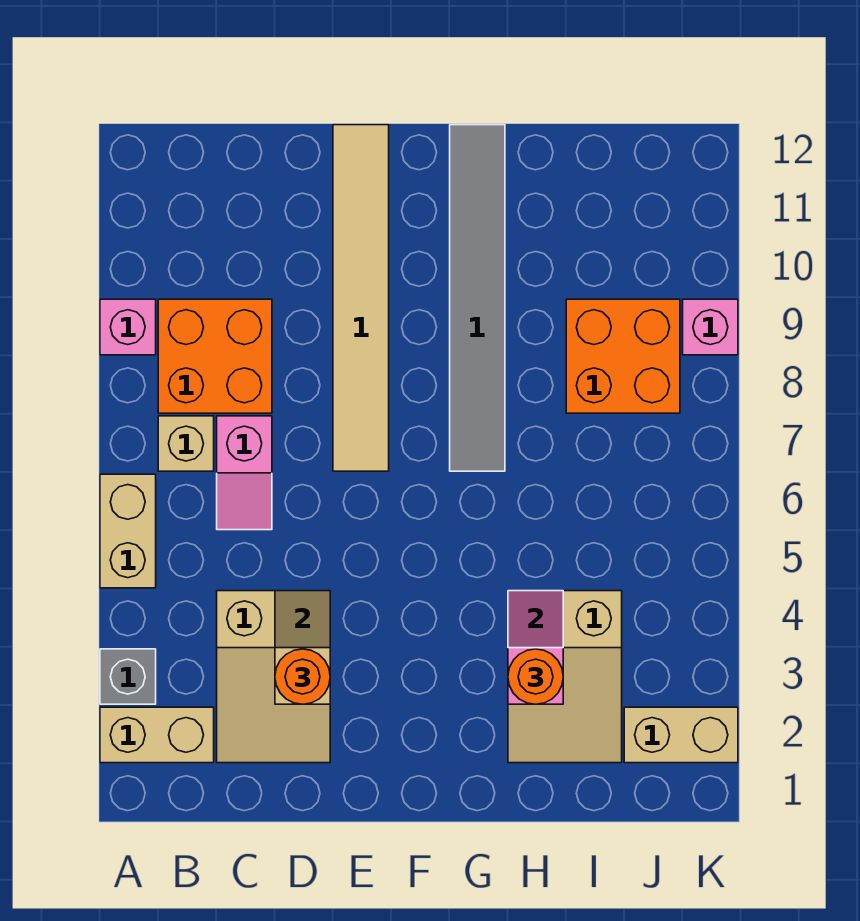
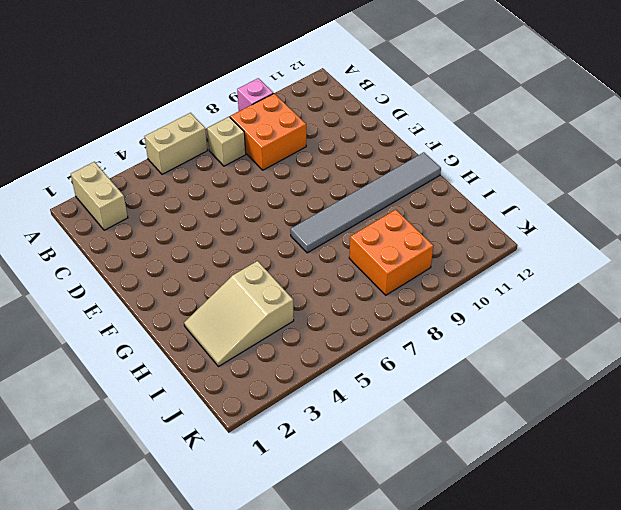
none -> grey 1x1 brick [100,649,156,704]
none -> tan 2x3 slope [217,591,330,763]
none -> pink 1x2 slope [217,416,272,530]

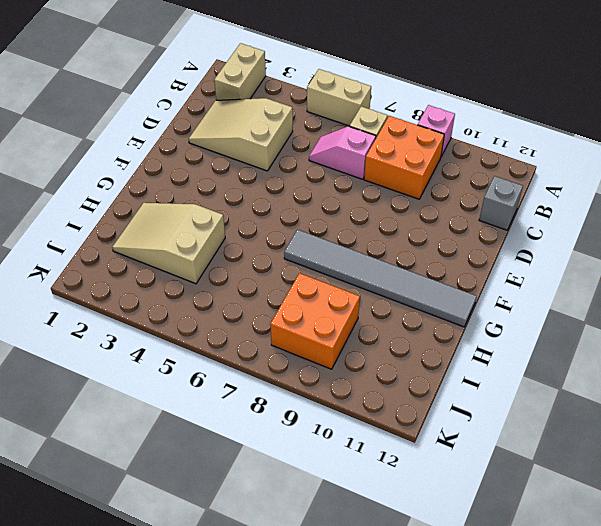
grey 1x1 brick [479,176,523,230] -> grey 1x1 brick moved to [100,649,156,704]
none -> tan 1x6 tile [333,125,389,471]
none -> tan 1x2 brick [624,707,738,763]
none -> pink 1x1 brick [683,299,738,355]

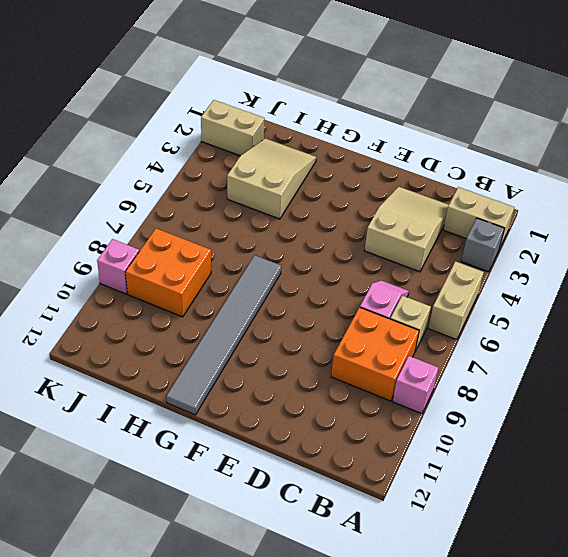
none -> tan 1x6 tile [333,125,389,471]
none -> tan 1x2 slope [275,591,330,704]
none -> pink 1x2 slope [508,591,563,704]

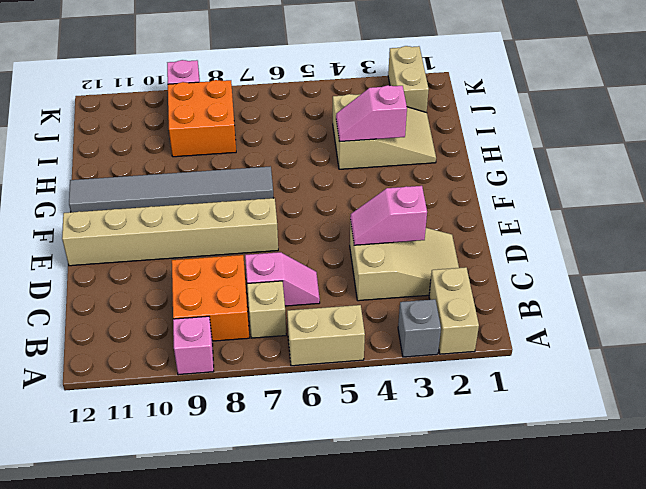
pink 1x2 slope [350,186,427,245] -> tan 1x2 slope [275,591,330,704]
tan 1x6 brick [62,198,278,266] -> tan 1x6 tile [333,125,389,471]
none -> orange 1x1 round brick [275,649,330,704]
none -> orange 1x1 round brick [508,649,563,704]

